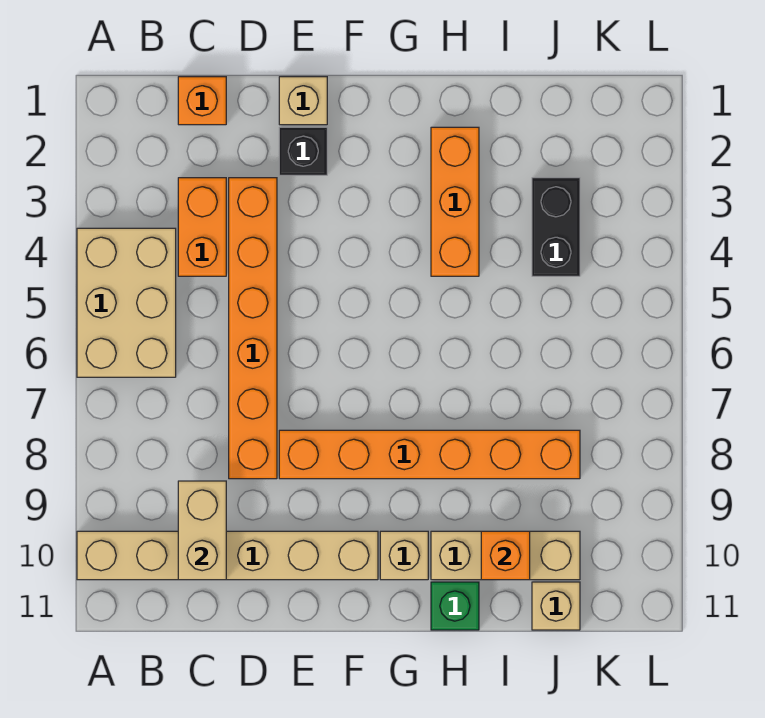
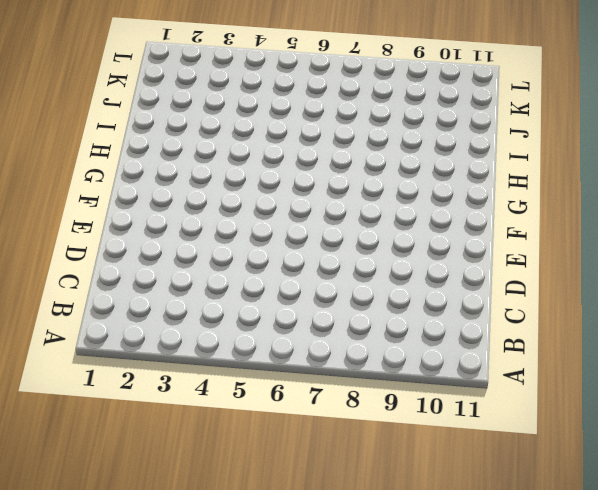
none -> tan 2x3 brick [77,228,176,377]
none -> tan 1x6 brick [77,531,378,580]
none -> orange 1x1 brick [178,77,226,125]

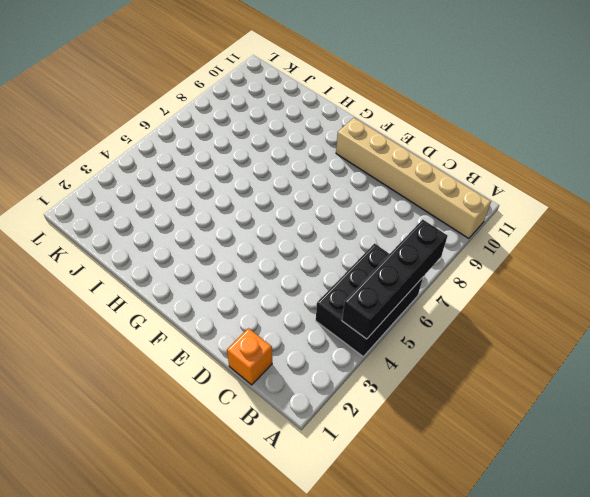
black 2x3 brick [316,244,423,356] -> tan 2x3 brick [77,228,176,377]
black 1x4 brick [342,220,448,339] -> none
none -> orange 1x2 brick [178,178,226,276]
none -> orange 1x6 brick [229,178,277,479]
none -> tan 1x1 brick [279,77,327,125]

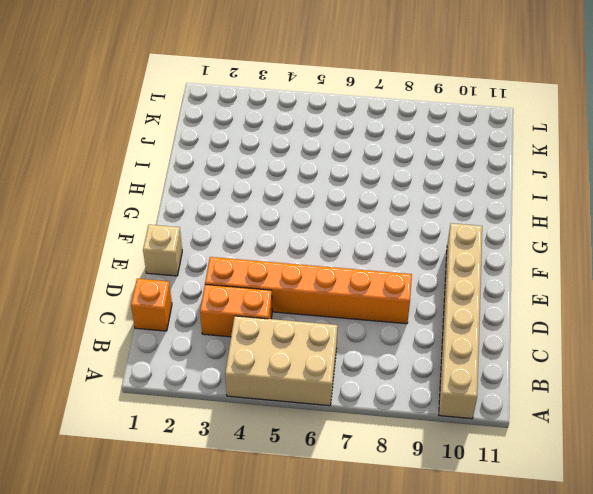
none -> black 1x1 brick [279,127,327,175]
none -> orange 1x6 brick [279,430,580,479]
none -> tan 1x1 brick [380,531,428,580]

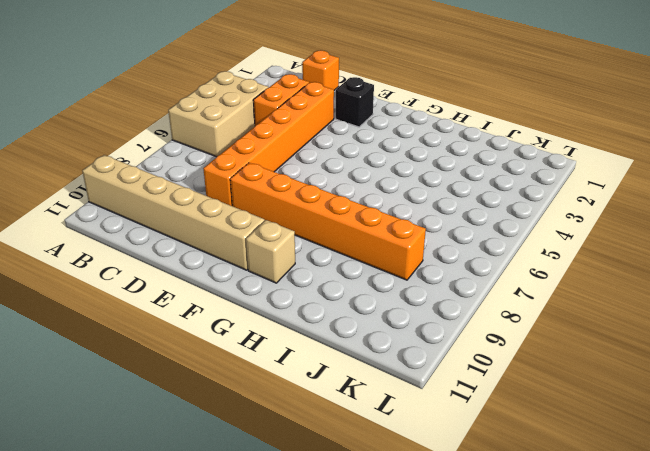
none -> tan 1x1 brick [279,77,327,125]
none -> orange 1x3 brick [431,127,479,276]
none -> tan 1x3 brick [431,531,580,580]

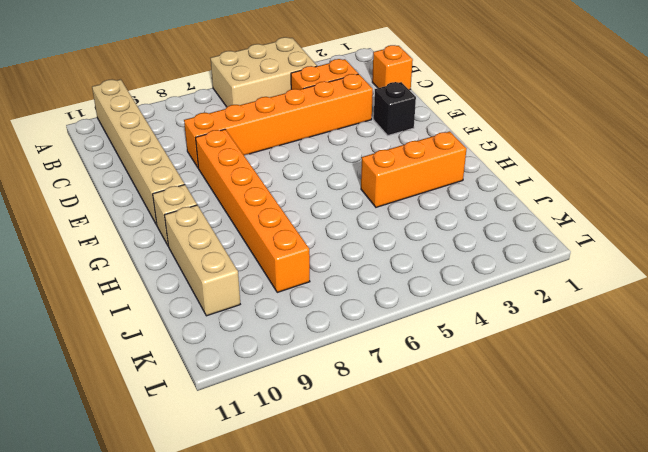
none -> tan 1x1 brick [279,77,327,125]
none -> green 1x1 brick [431,582,479,630]
none -> black 1x2 brick [532,178,580,276]

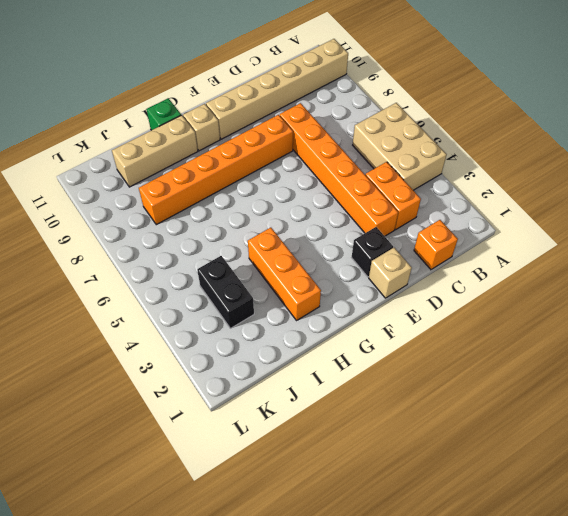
none -> tan 1x1 brick [532,582,580,630]
none -> tan 1x2 brick [178,481,226,580]
none -> orange 1x1 brick [481,531,530,580]

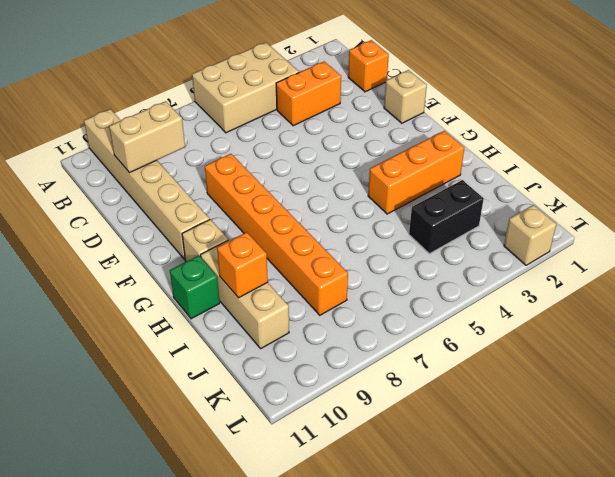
tan 1x1 brick [504,205,556,265] -> tan 1x1 brick moved to [532,582,580,630]
none -> orange 1x6 brick [229,178,277,479]
none -> black 1x1 brick [279,127,327,175]

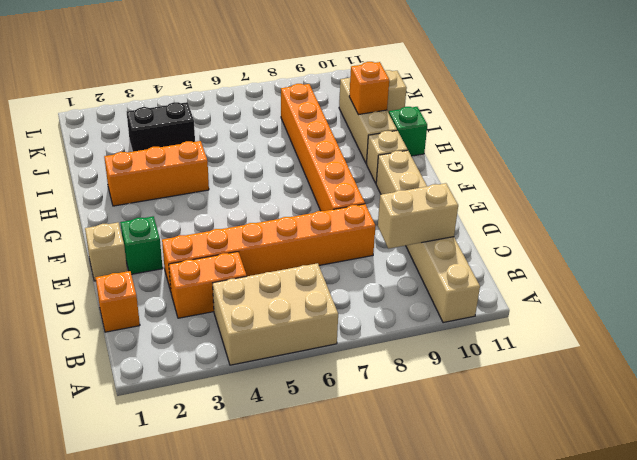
green 1x1 brick [120,216,163,274] -> black 1x1 brick [279,127,327,175]

